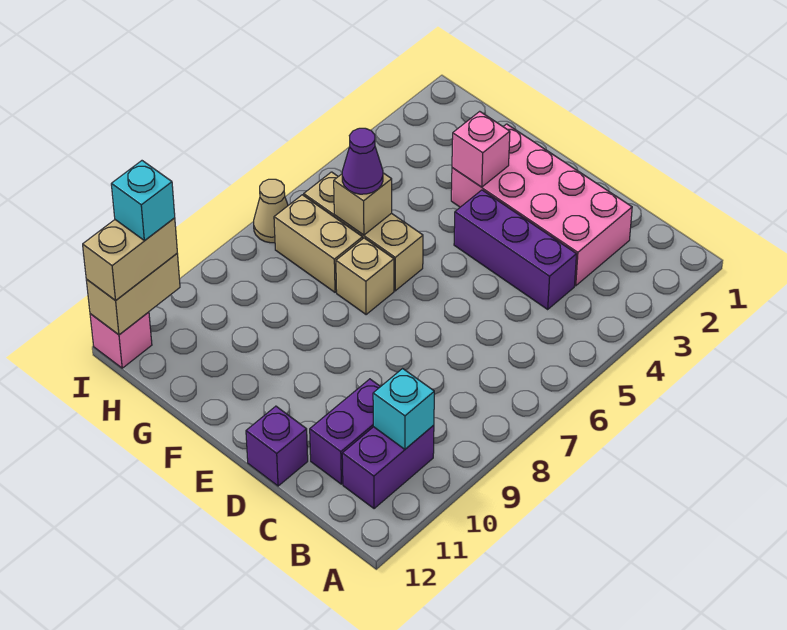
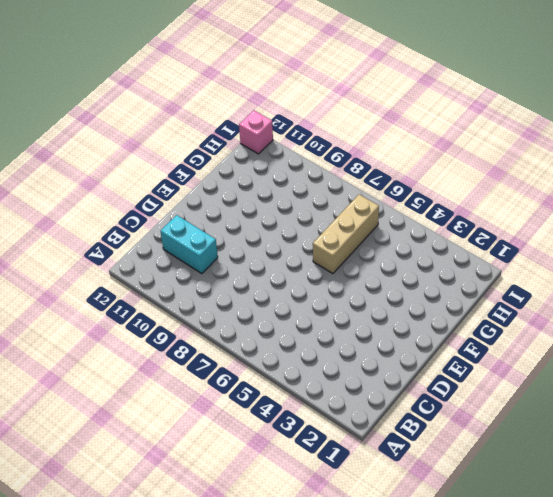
cyan 1x2 brick [161,215,218,274] -> purple 1x2 brick [310,379,380,484]
none -> purple 1x2 brick [342,425,434,509]
none -> pink 2x4 brick [451,124,632,286]
none -> purple 1x3 brick [454,190,577,309]

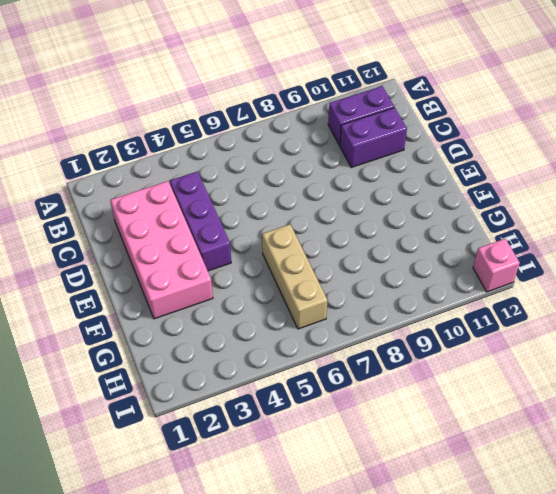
none -> purple 1x1 brick [246,406,308,486]
none -> tan 1x1 brick [336,238,394,315]
none -> tan 1x2 brick [274,195,363,292]

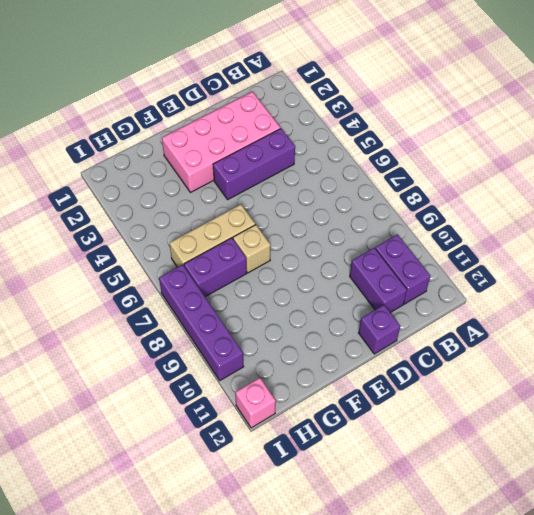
purple 1x2 brick [184,238,247,297] -> tan 1x2 brick [274,195,363,292]
purple 1x4 brick [159,265,244,380] -> tan 1x1 cone [254,179,288,243]
none -> cyan 1x1 brick [373,369,434,449]
none -> pink 1x1 brick [452,111,510,187]
none -> tan 1x1 brick [334,173,392,235]

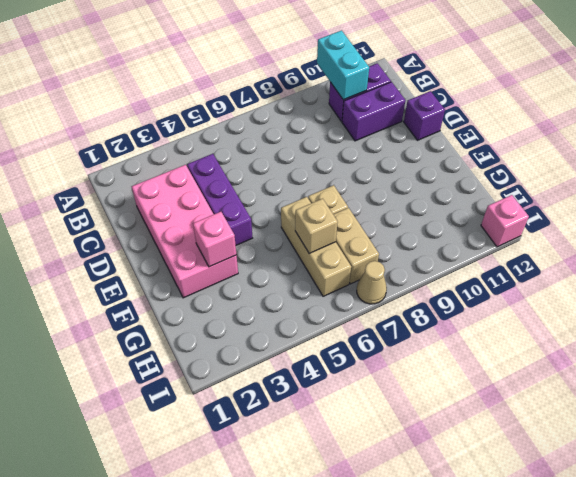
cyan 1x2 brick [317,31,369,100] -> cyan 1x1 brick [373,369,434,449]
none -> tan 1x2 brick [86,254,180,335]
none -> purple 1x1 cone [342,128,383,194]
none -> tan 1x2 brick [83,218,177,300]

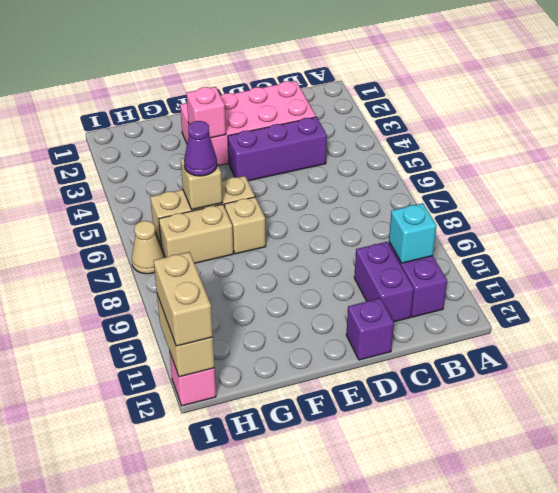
none -> cyan 1x1 brick [111,161,175,240]

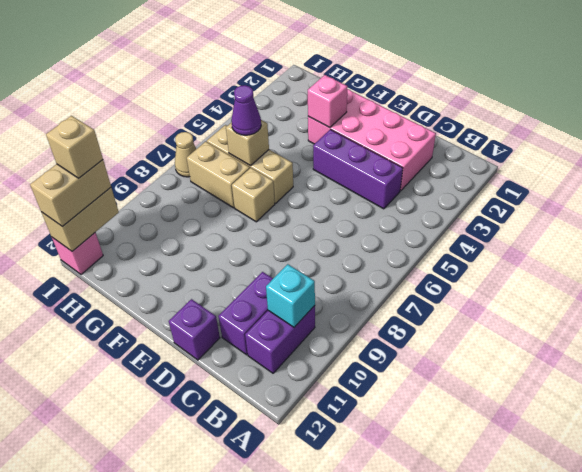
tan 1x1 brick [46,116,103,178] -> cyan 1x1 brick [111,161,175,240]

